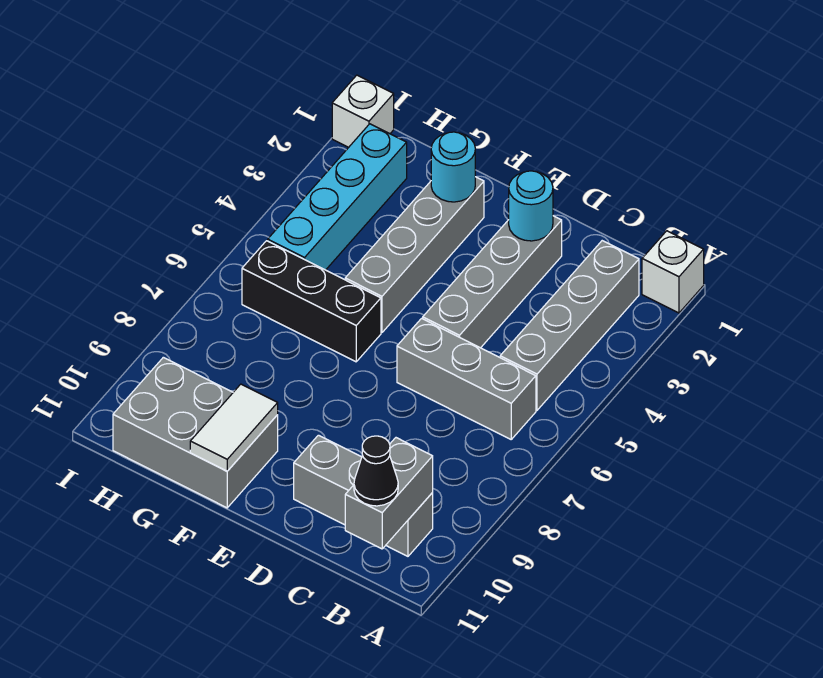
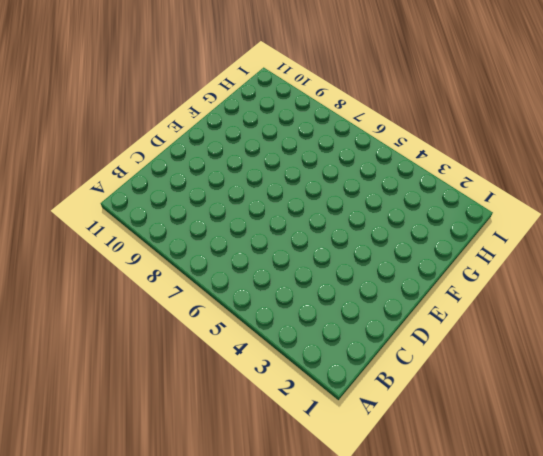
none -> white 1x1 brick [642,231,704,313]
none -> grey 1x4 brick [500,241,639,410]
none -> grey 1x3 brick [397,318,536,439]

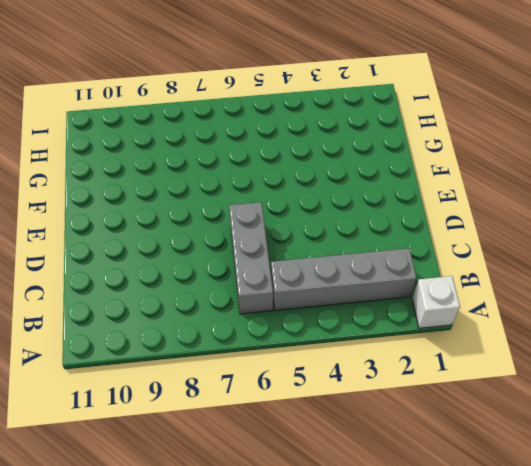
none -> grey 1x3 brick [294,435,433,556]
none -> grey 1x4 brick [423,216,562,348]
none -> grey 1x4 brick [345,177,484,333]

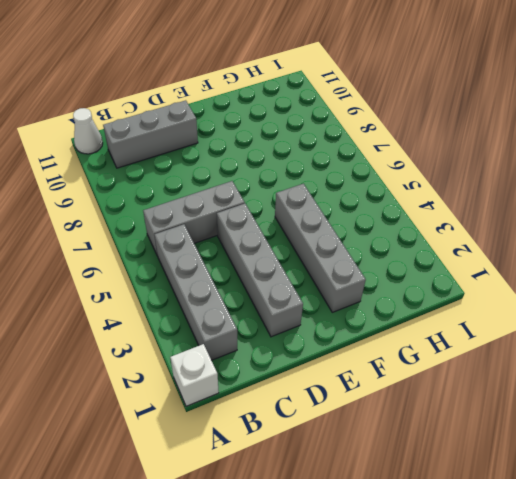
white 1x1 cone [73,108,103,154] -> none
none -> black 1x3 brick [242,241,381,362]
none -> grey 2x3 brick [113,357,278,508]
none -> cyan 1x4 brick [268,124,407,270]

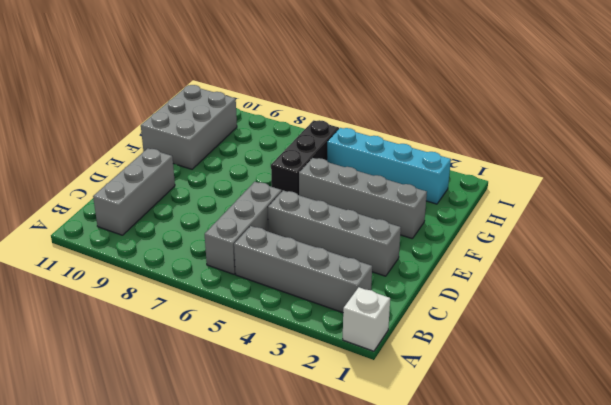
none -> white 1x1 brick [332,75,394,147]
none -> grey 1x2 brick [345,438,433,549]
none -> cyan 1x1 round brick [509,171,553,241]

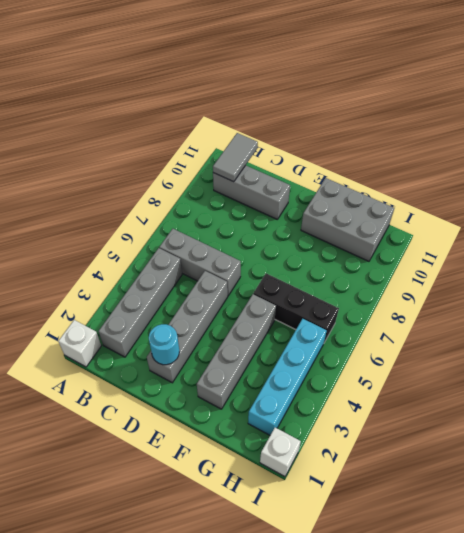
grey 1x2 tile [213,133,258,182] -> grey 1x2 brick [345,438,433,549]
none -> cyan 1x1 round brick [431,132,475,202]
none -> white 1x2 tile [190,384,278,471]
none -> black 1x1 cone [354,436,398,506]

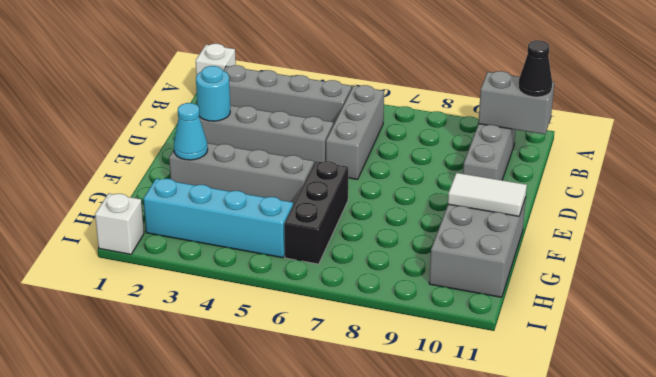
cyan 1x1 cone [174,103,208,160] -> cyan 1x1 round brick [431,132,475,202]

